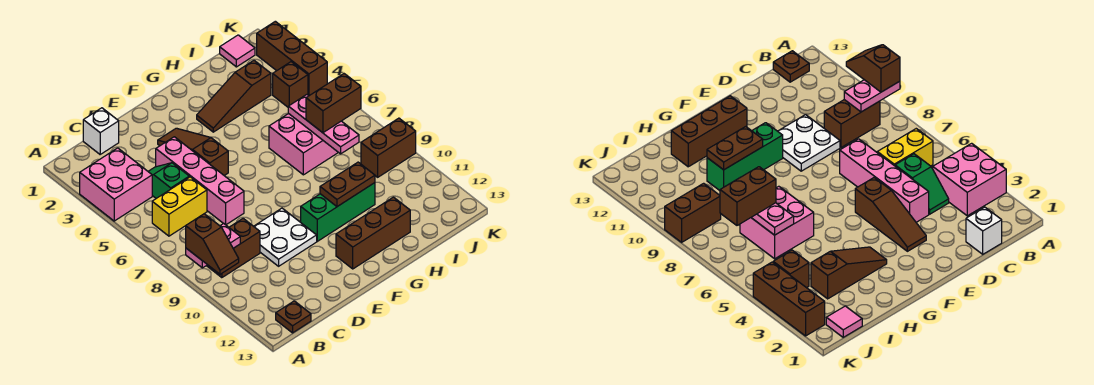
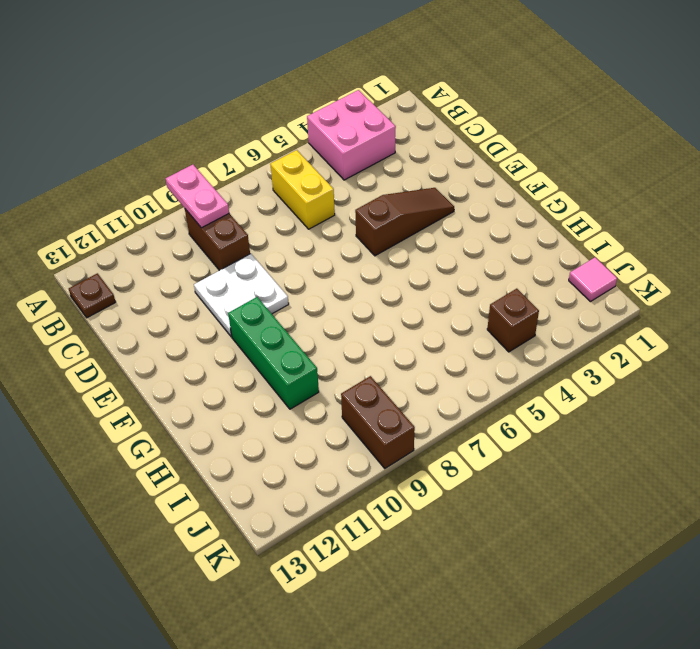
none -> white 1x1 brick [83,108,119,154]
none -> green 1x2 slope [148,163,189,198]
none -> pink 1x4 brick [156,137,244,225]

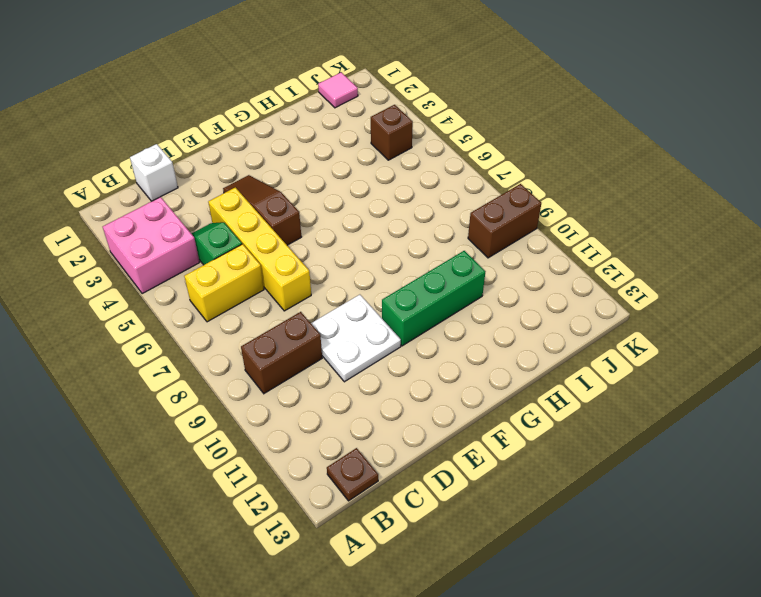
yellow 1x4 brick [208,187,311,311] -> pink 1x4 brick [156,137,244,225]
none -> brown 1x3 brick [336,197,410,269]
none -> brown 1x3 slope [197,61,271,132]
none -> pink 2x2 brick [269,114,338,175]

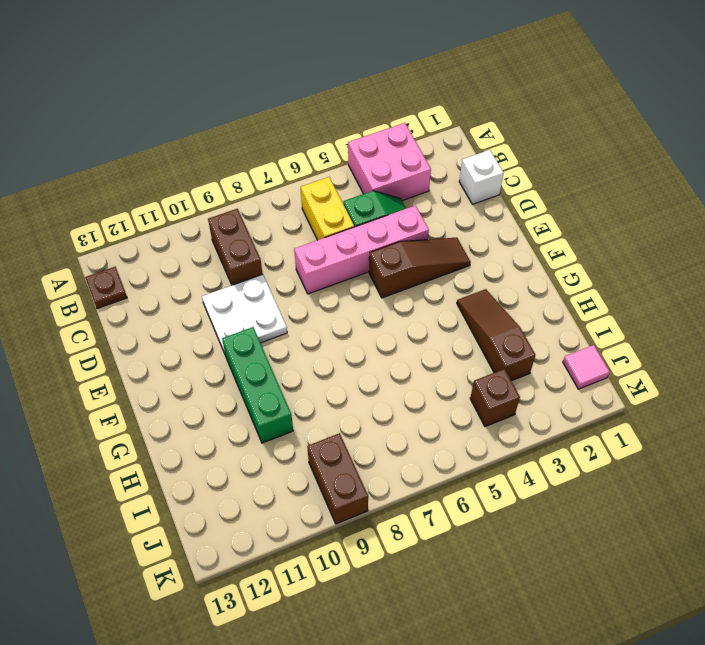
none -> brown 1x3 brick [336,197,410,269]
none -> pink 2x2 brick [269,114,338,175]
none -> brown 1x3 brick [257,21,327,96]

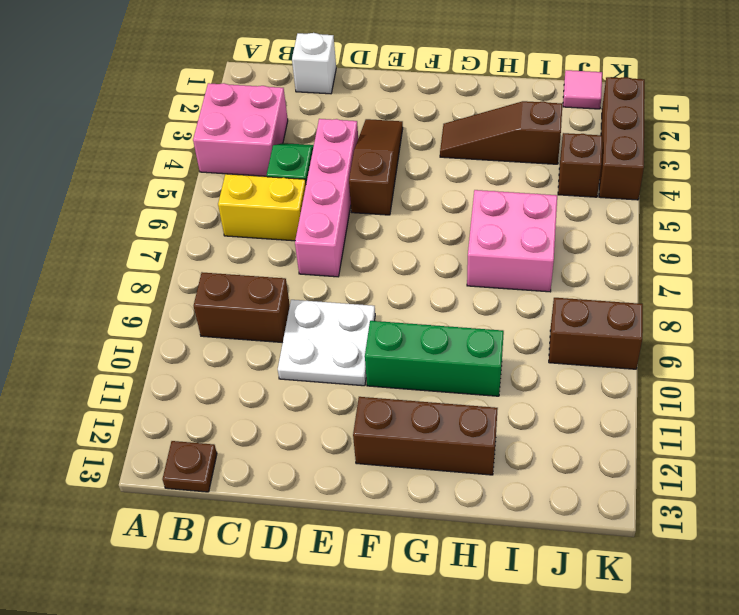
none -> pink 1x2 plate [186,223,240,268]
none -> brown 1x2 plate [320,162,375,207]
none -> pink 1x3 plate [288,95,359,154]

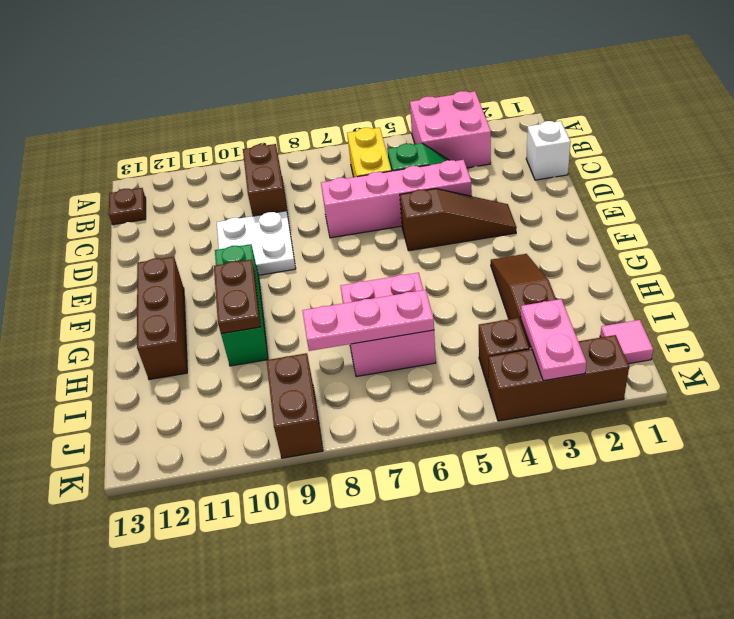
pink 1x2 plate [521,299,586,381] -> pink 1x2 plate moved to [186,223,240,268]
none -> brown 1x2 slope [186,214,239,274]
none -> brown 1x2 brick [306,74,361,133]

